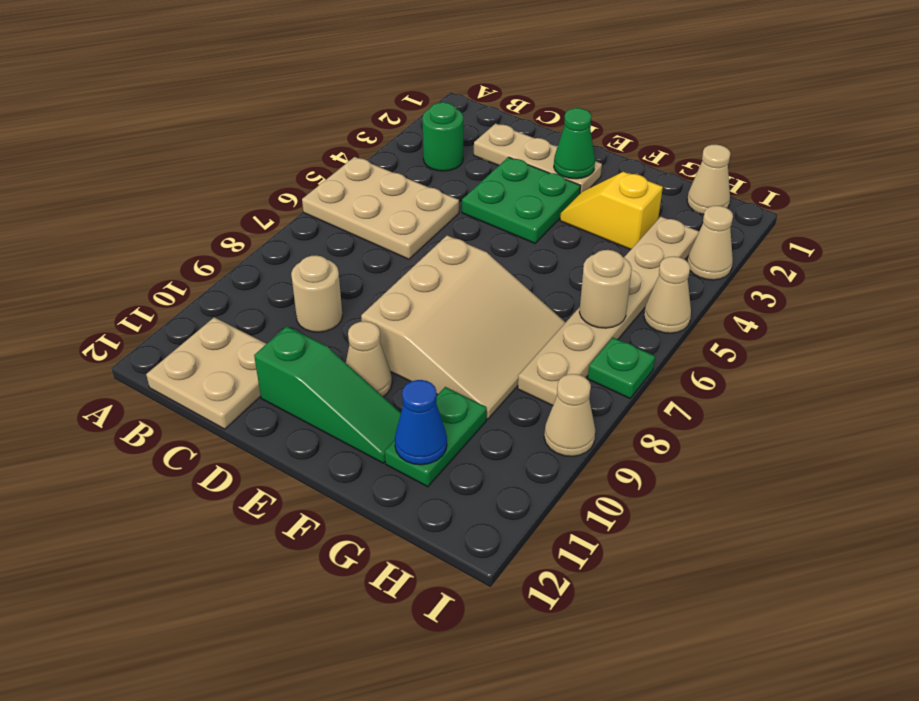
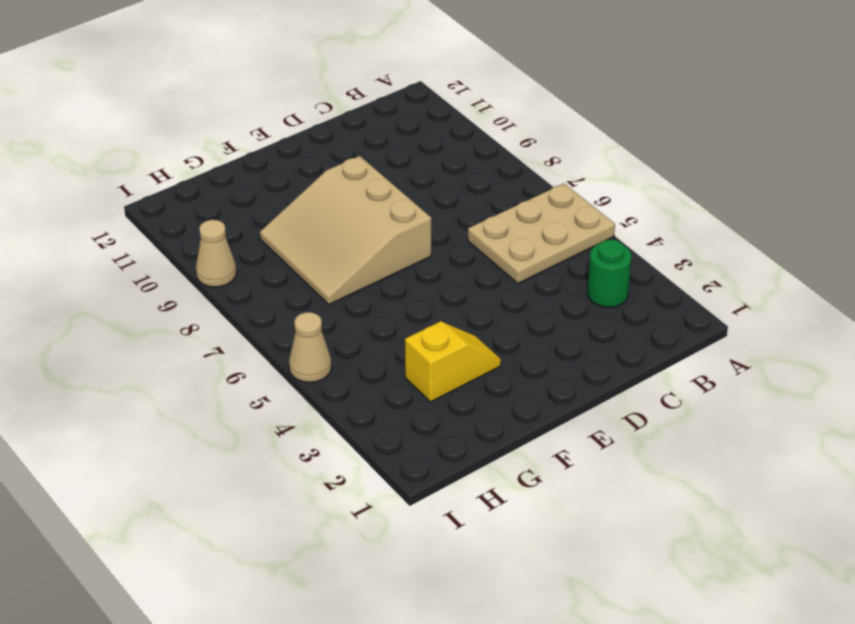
none -> tan 2x2 plate [146,317,266,429]
none -> tan 1x3 plate [474,124,602,193]
none -> tan 1x1 round brick [291,255,343,332]

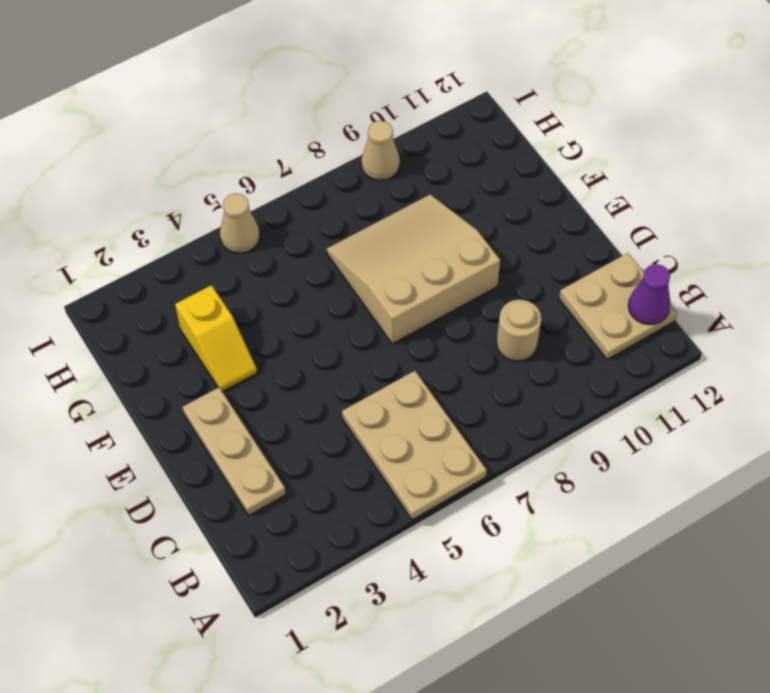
purple 1x1 cone [628,264,670,325] -> none
none -> green 1x1 round brick [422,102,463,171]
none -> green 2x2 plate [462,157,580,243]
none -> green 1x3 slope [254,326,401,463]

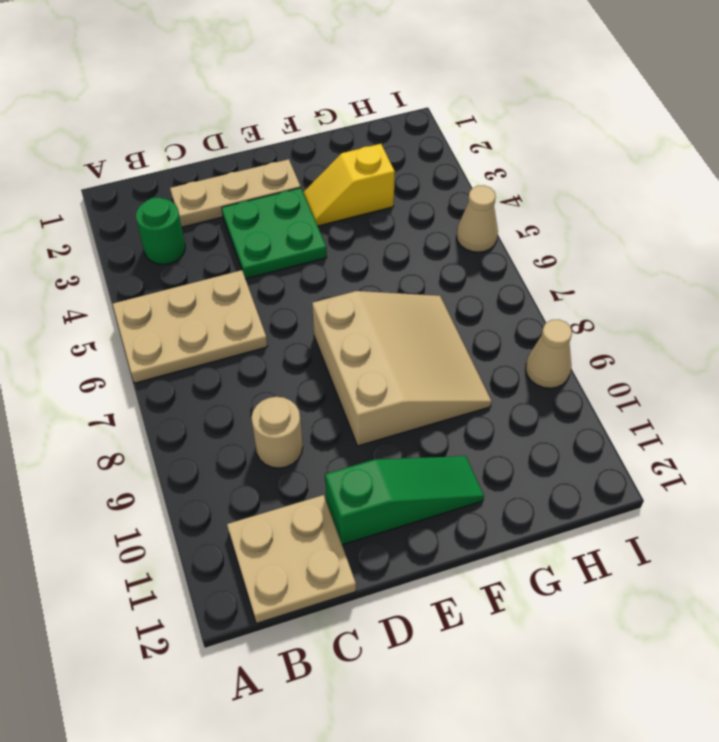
none -> tan 1x1 cone [346,321,392,396]
none -> green 1x2 plate [385,387,487,487]
none -> tan 1x1 cone [687,144,730,215]

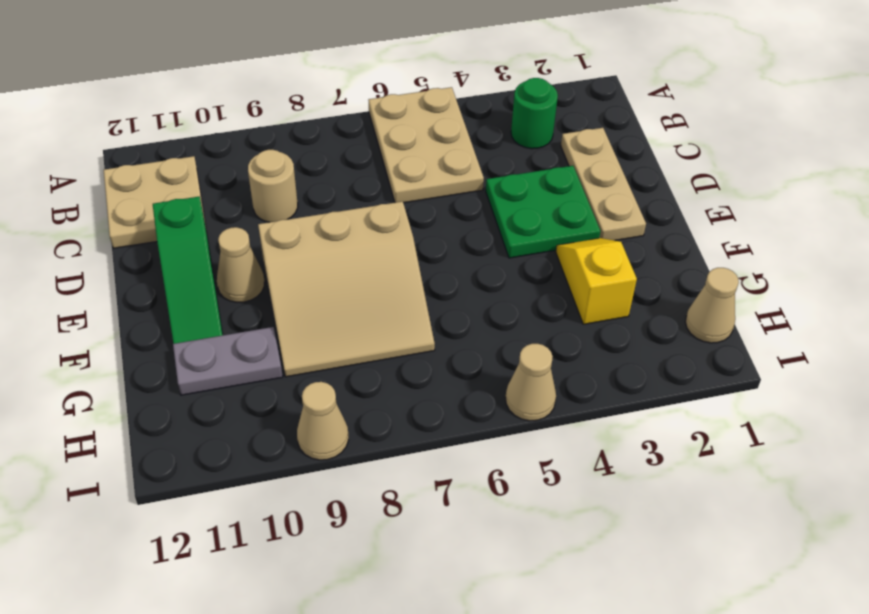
grey 1x2 plate [173,327,283,395] -> green 1x2 plate [385,387,487,487]
none -> tan 1x6 plate [518,217,699,406]
none -> tan 1x1 cone [688,206,733,280]
none -> green 1x1 plate [588,338,655,398]

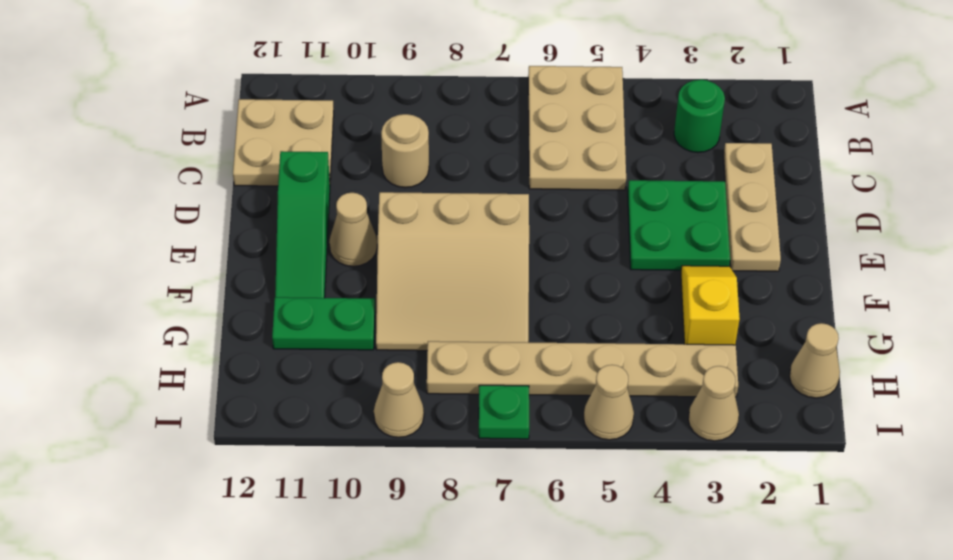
none -> green 1x1 cone [554,108,595,179]
none -> blue 1x1 cone [395,380,447,465]
none -> tan 1x1 round brick [579,250,632,328]

